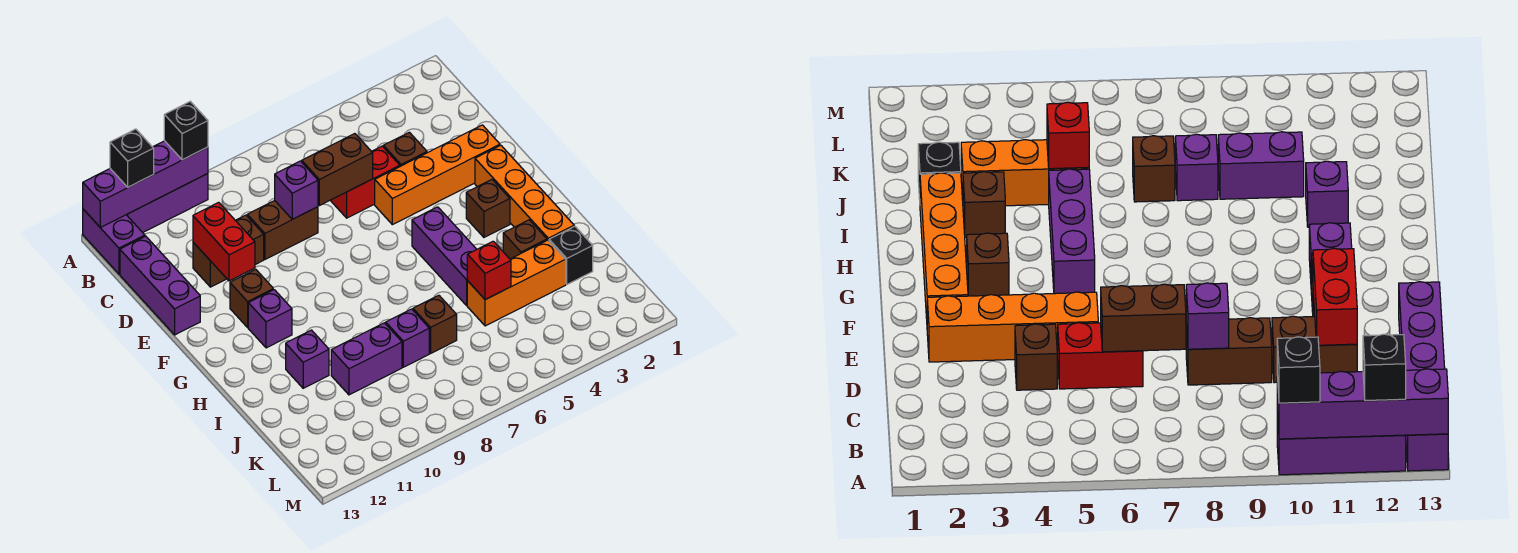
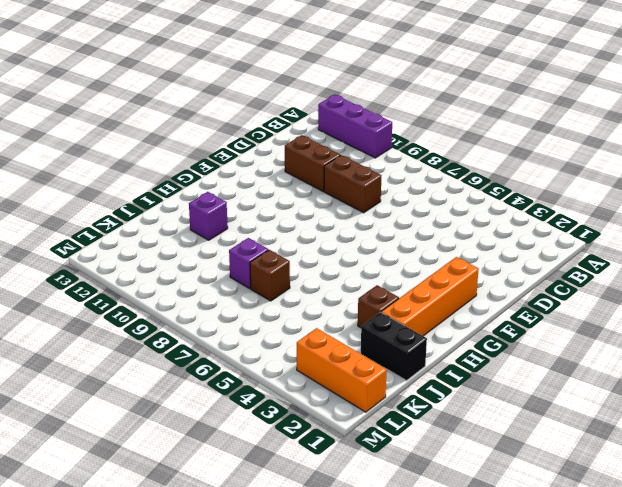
black 1x2 brick [361,312,427,381] -> black 1x1 brick [549,226,593,284]
orange 1x3 brick [297,328,387,412] -> orange 1x3 brick moved to [467,240,566,326]
none -> purple 1x2 brick [83,209,145,274]
none -> purple 1x3 brick [120,236,200,335]
none -> brown 1x1 brick [383,132,427,166]

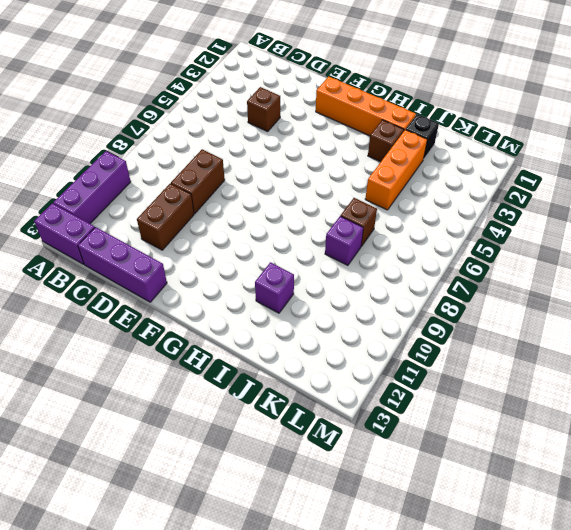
none -> red 1x2 brick [330,146,400,218]
none -> orange 1x4 brick [375,125,500,225]
none -> brown 1x1 brick [230,269,273,327]

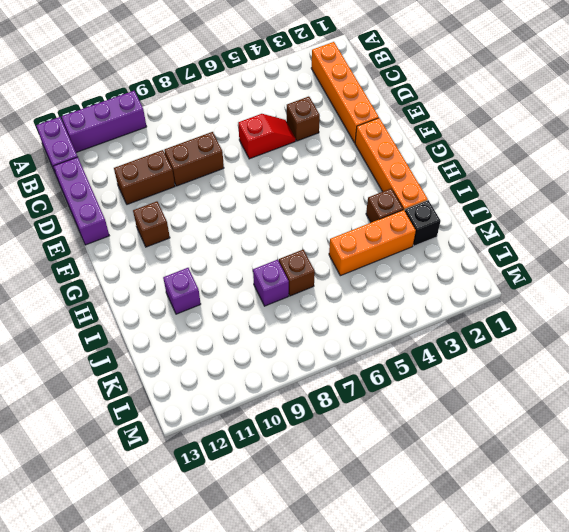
orange 1x4 brick [311,42,379,143] -> orange 1x4 brick turned to [375,125,500,225]
red 1x2 slope [238,114,296,159] -> red 1x2 brick [330,146,400,218]
none -> brown 1x1 brick [466,180,510,237]
none -> purple 1x3 brick [412,207,477,305]
none -> purple 1x1 brick [248,290,292,348]

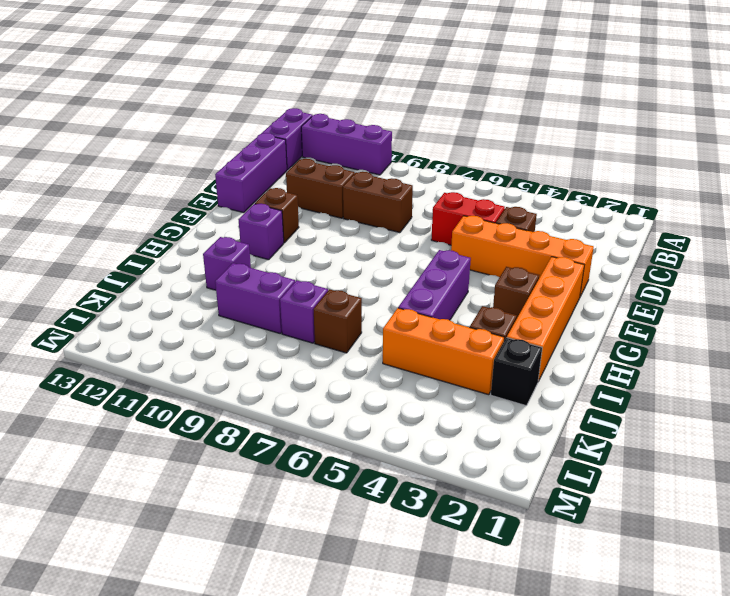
none -> purple 1x4 brick [83,141,208,227]
none -> brown 1x2 brick [302,134,373,206]
none -> purple 1x1 brick [275,161,318,219]

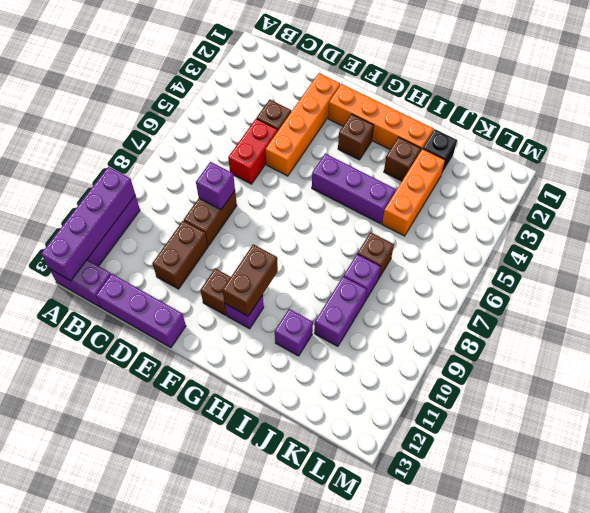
brown 1x2 brick [223,244,278,316] -> brown 1x2 brick moved to [302,134,373,206]
none -> red 1x2 brick [193,202,255,281]
none -> red 1x1 brick [467,241,511,300]
none -> black 1x1 brick [164,101,208,160]

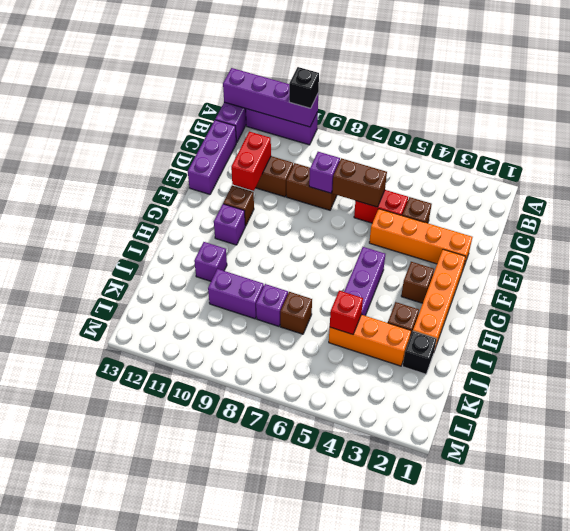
none -> black 1x1 brick [110,129,154,187]

